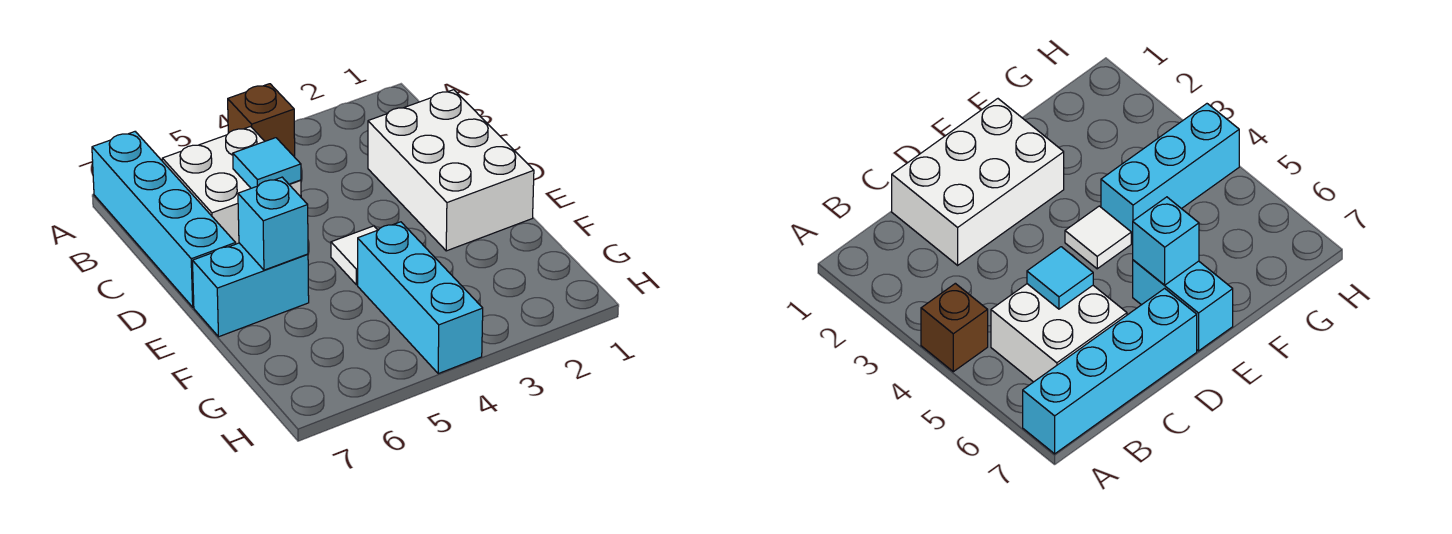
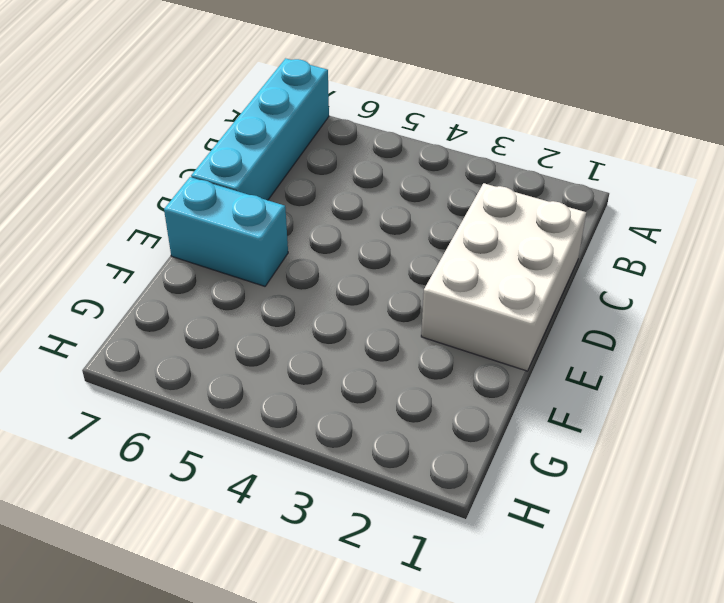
none -> brown 1x1 brick [228,84,295,157]
none -> white 2x2 brick [162,127,301,244]

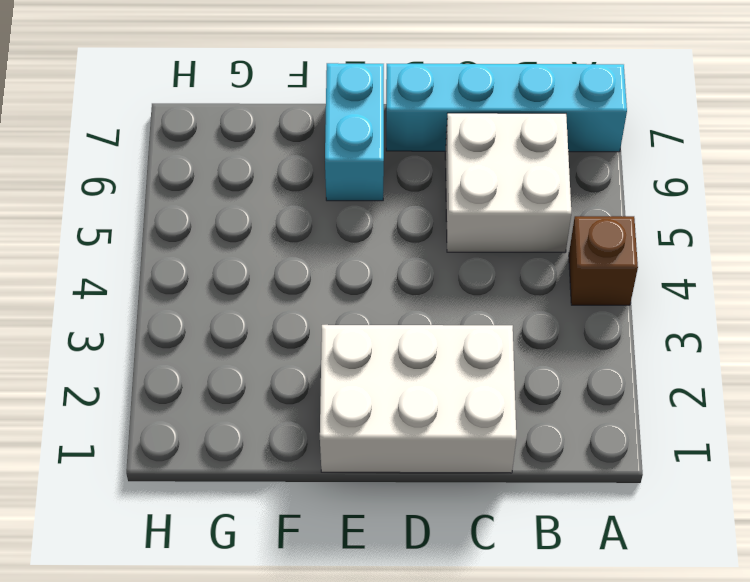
none -> white 1x1 tile [331,226,377,285]
none -> cyan 1x3 brick [358,222,483,374]

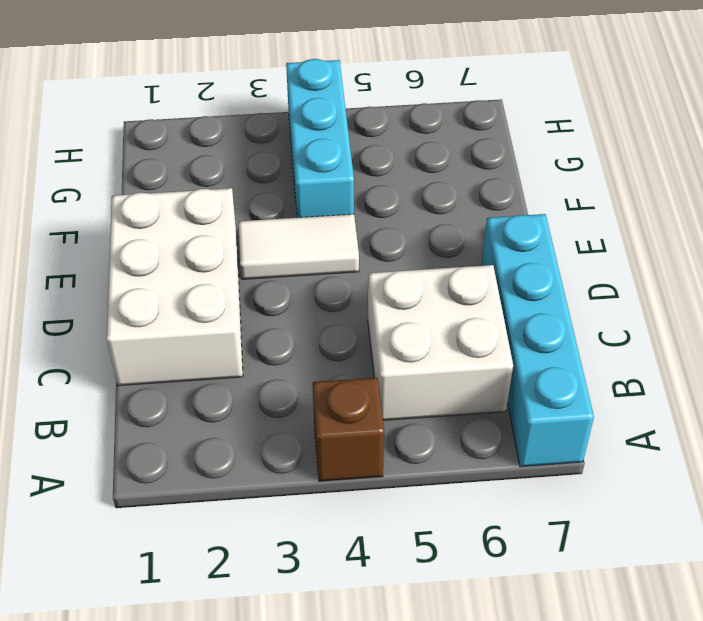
white 1x2 tile [238,214,359,279] -> white 1x1 tile [331,226,377,285]
none -> cyan 1x2 brick [193,243,309,337]
none -> cyan 1x1 tile [233,138,301,188]

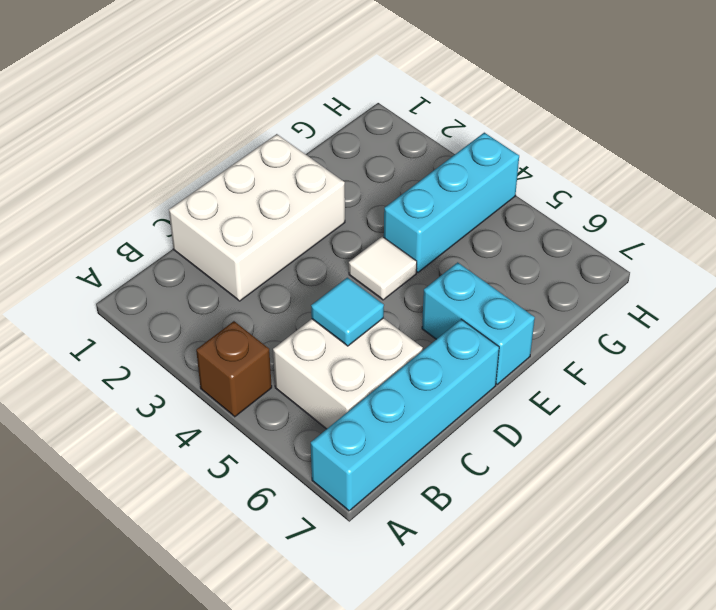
none -> cyan 1x1 brick [238,177,308,270]

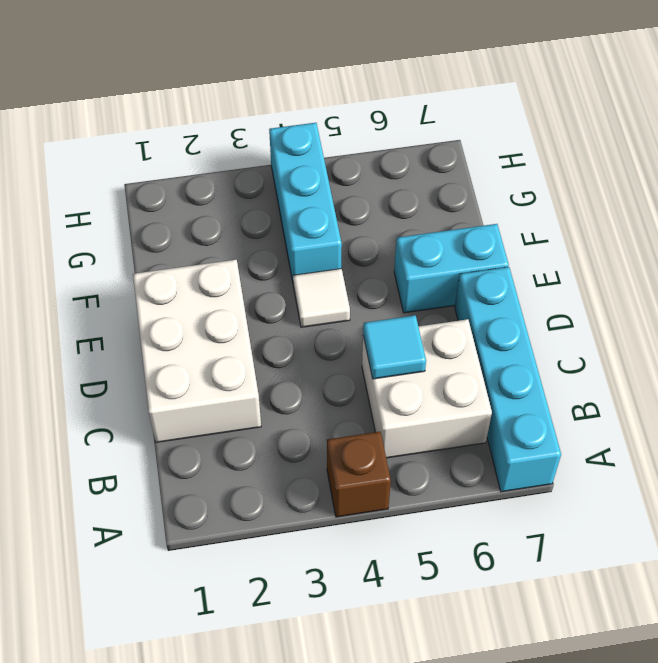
none -> cyan 1x1 brick [238,177,308,270]

